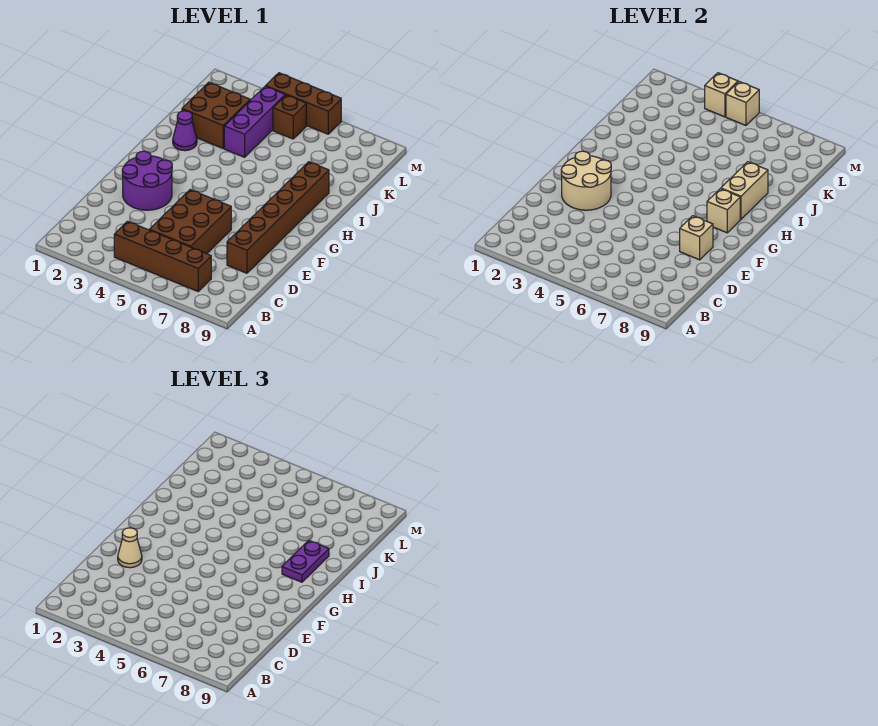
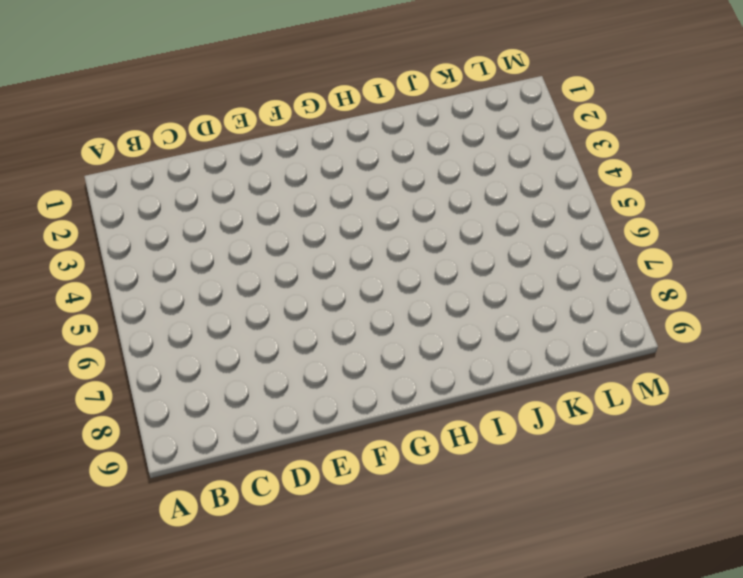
none -> brown 1x4 brick [114,221,211,291]
none -> brown 2x3 brick [149,190,231,254]
none -> brown 1x6 brick [227,162,329,273]

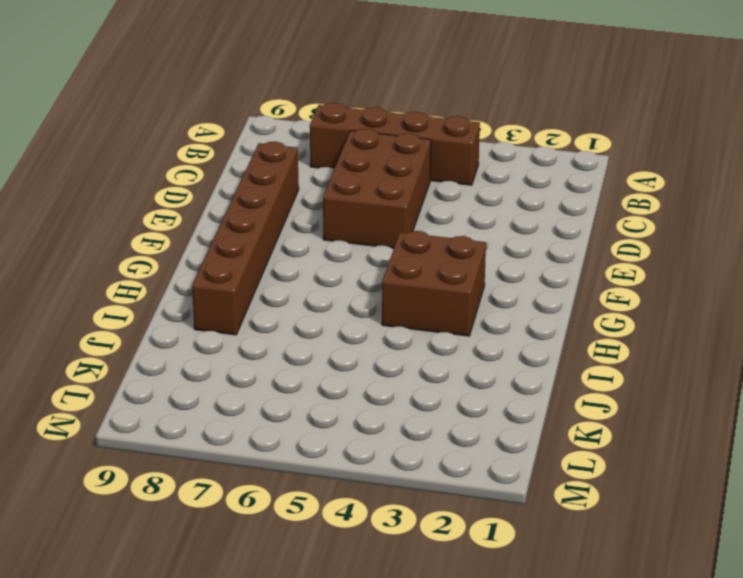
brown 2x2 brick [382,231,486,336] -> brown 2x2 brick moved to [182,82,250,148]
none -> purple 2x2 round brick [122,151,172,210]
none -> purple 1x1 cone [173,111,197,151]
none -> purple 1x3 brick [224,86,285,157]

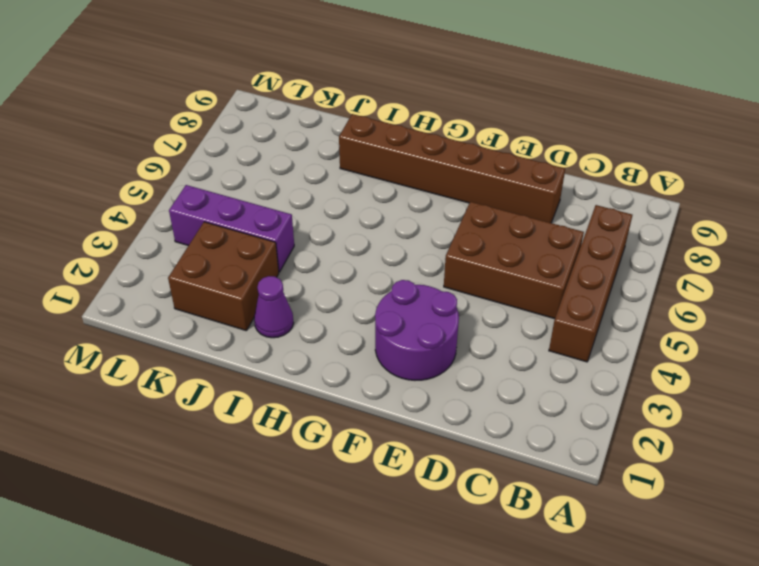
none -> brown 1x1 brick [273,95,306,139]
none -> brown 1x3 brick [266,73,341,134]
none -> tan 2x2 round brick [561,151,611,210]

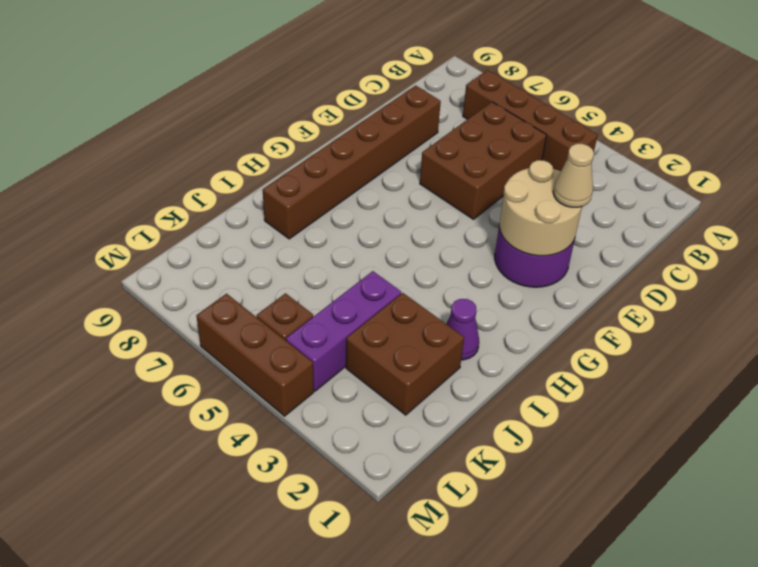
none -> tan 1x1 brick [680,216,713,260]
none -> tan 1x1 brick [707,189,740,233]
none -> tan 1x2 brick [721,162,768,219]

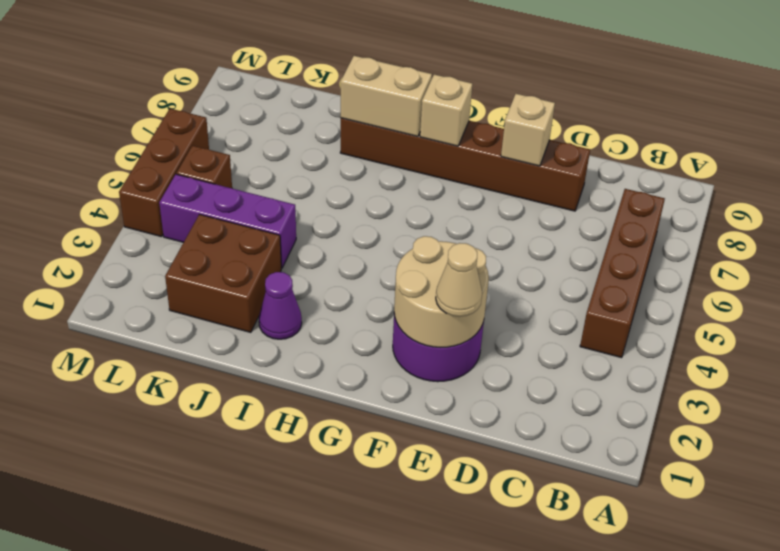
none -> brown 2x3 brick [149,190,231,254]
none -> tan 1x1 brick [705,73,738,117]
none -> tan 1x1 brick [726,82,759,125]

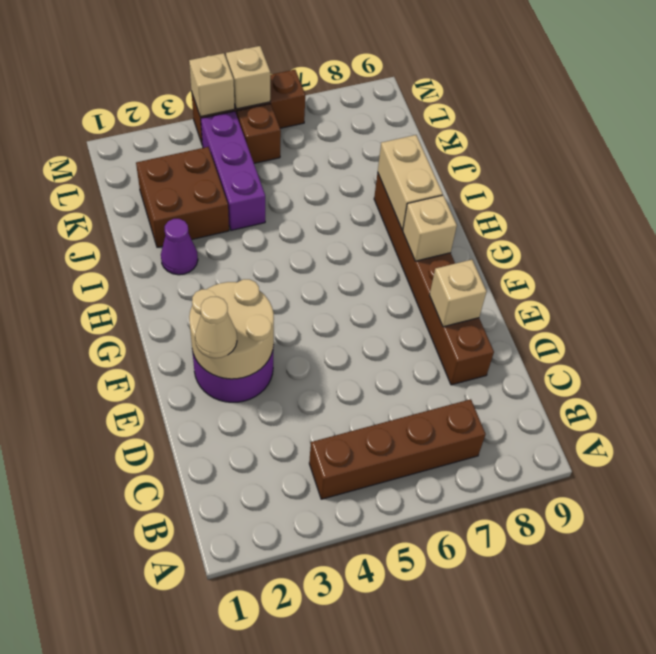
none -> brown 2x3 brick [149,190,231,254]
none -> purple 1x2 plate [282,540,329,582]

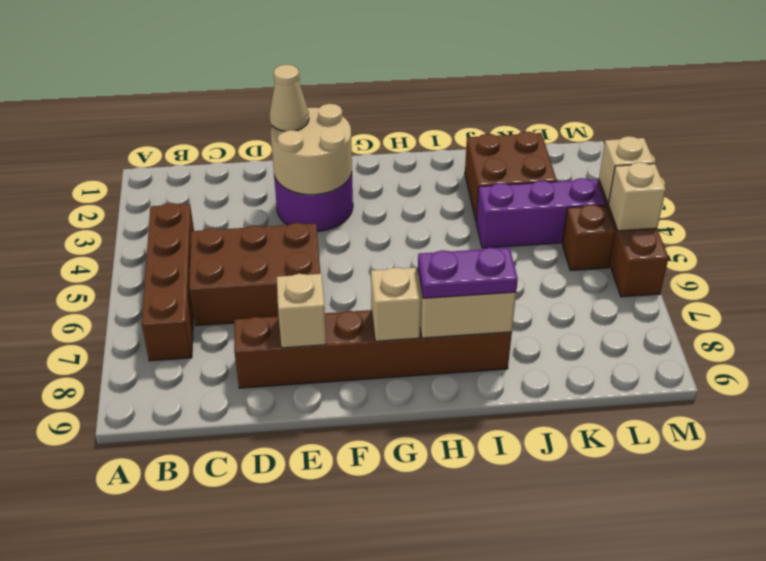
none -> purple 1x1 cone [173,111,197,151]

